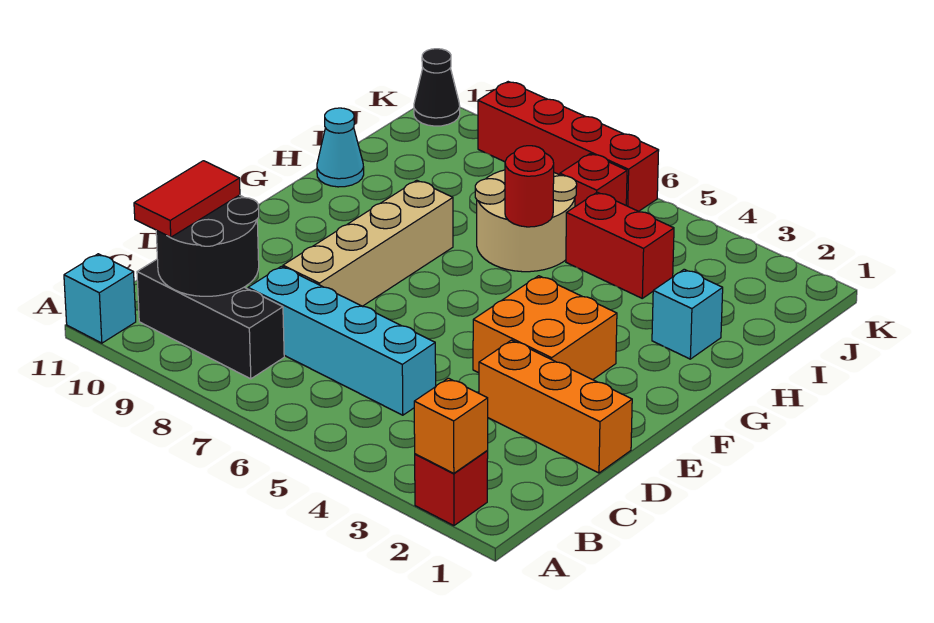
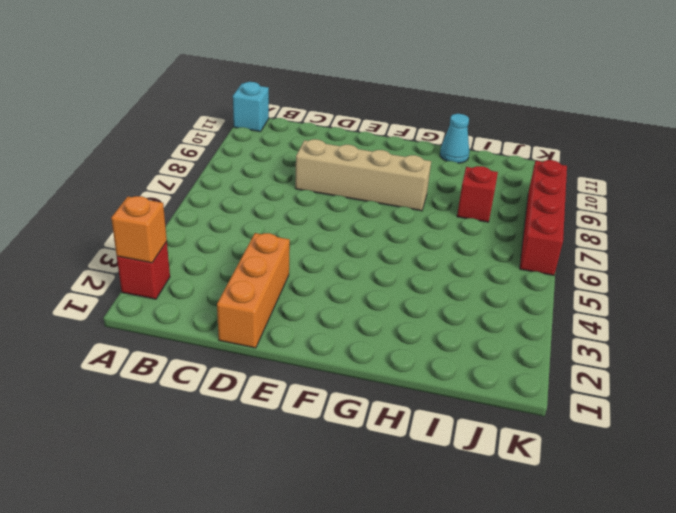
red 1x1 brick [457,166,498,222] -> red 1x1 brick moved to [560,154,627,207]
none -> black 1x3 brick [137,259,284,379]
none -> cyan 1x4 brick [248,266,436,415]
none -> orange 2x2 brick [473,276,617,380]

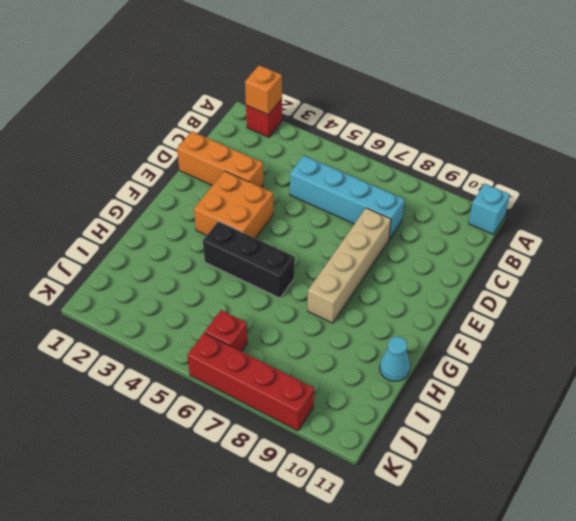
black 1x3 brick [203,221,295,298] -> black 1x3 brick moved to [137,259,284,379]
none -> cyan 1x1 brick [652,269,723,359]
none -> tan 2x2 round brick [475,170,577,272]
none -> red 1x2 brick [566,192,674,298]

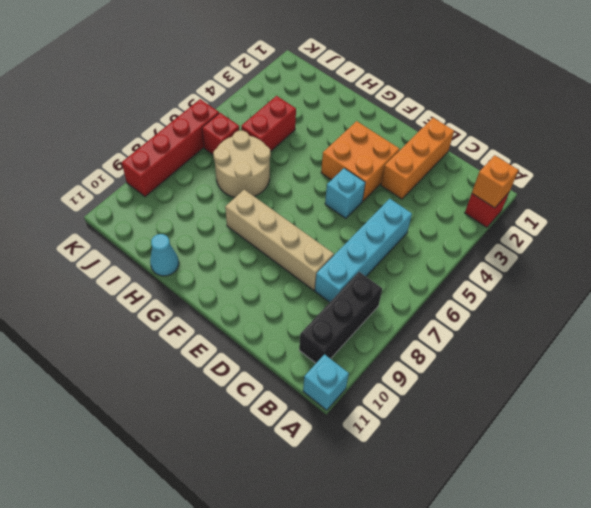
cyan 1x1 brick [325,168,365,219] -> cyan 1x1 brick moved to [652,269,723,359]
none -> black 1x1 cone [414,49,460,126]
none -> black 2x2 round brick [156,195,259,296]
none -> red 1x1 round brick [505,146,554,227]

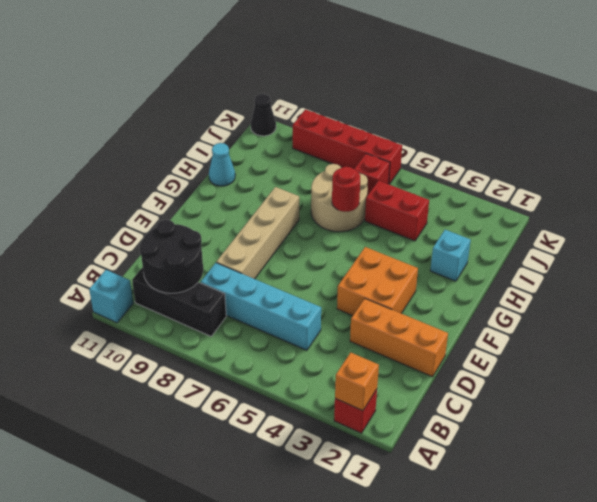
none -> red 1x2 tile [134,161,240,237]

